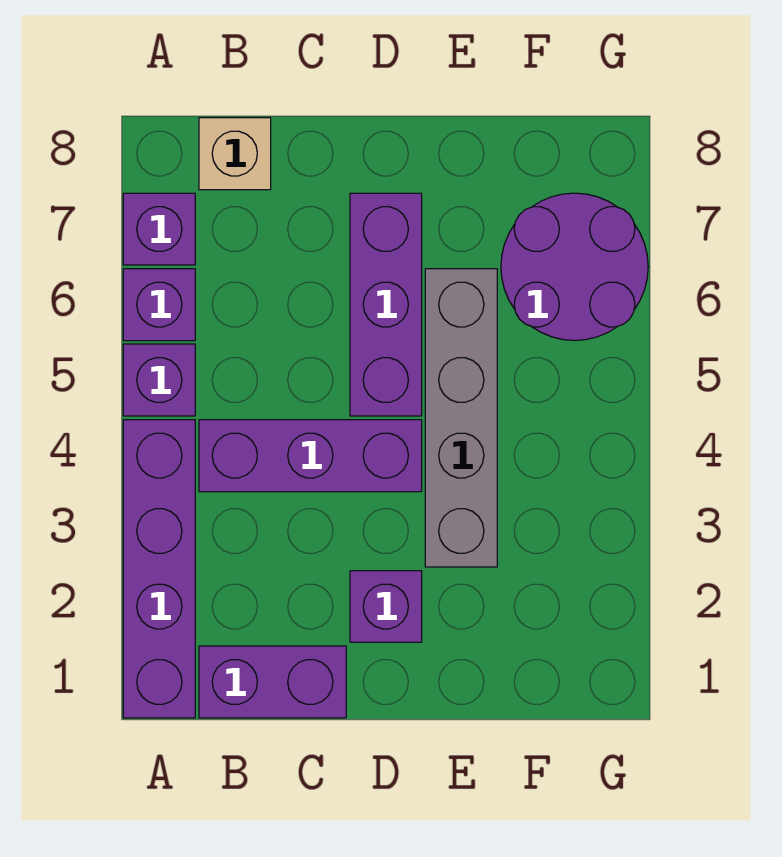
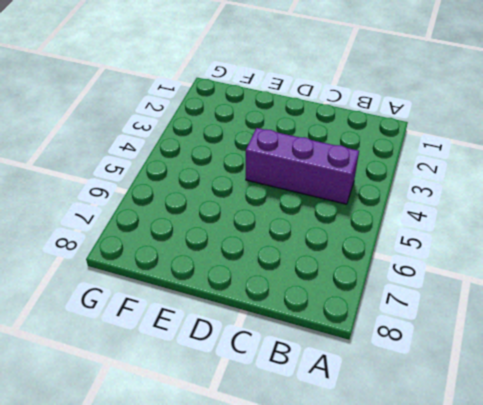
none -> purple 1x4 brick [123,420,195,718]
none -> purple 1x1 brick [123,344,195,416]

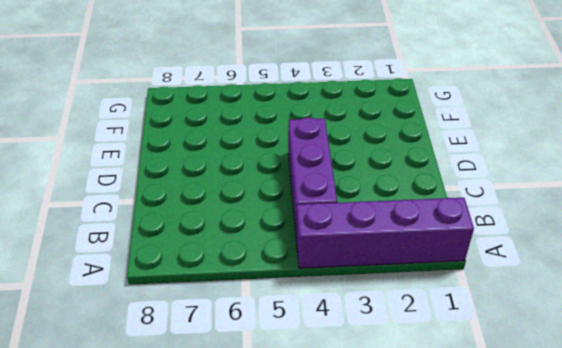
none -> purple 1x1 brick [123,344,195,416]
none -> purple 1x1 brick [123,269,195,341]

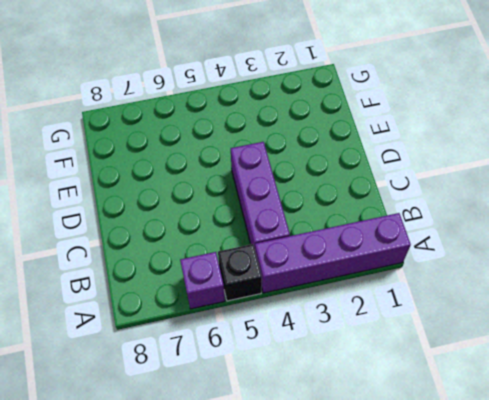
black 1x1 brick [218,244,262,301] -> purple 1x1 brick [123,344,195,416]
none -> purple 1x1 brick [123,193,195,265]
none -> purple 1x2 brick [199,646,346,718]

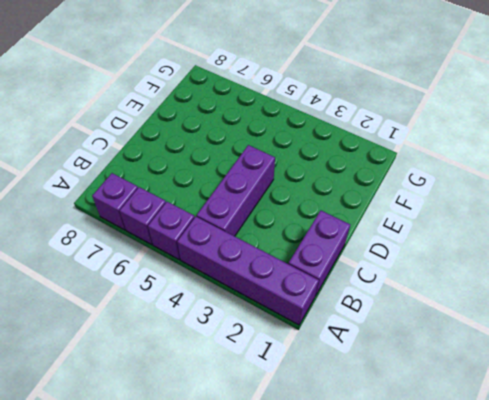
none -> tan 1x1 brick [199,118,271,190]
none -> purple 1x1 brick [350,571,422,642]

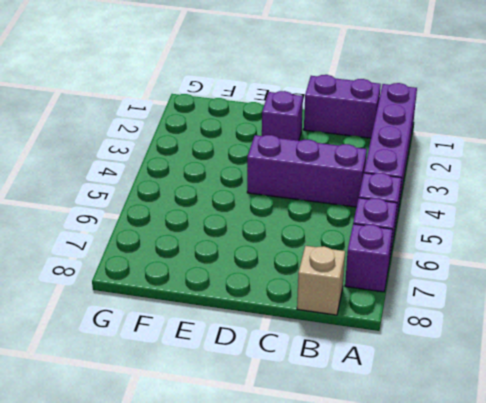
none -> purple 1x3 brick [350,193,422,416]
none -> grey 1x4 brick [425,269,497,567]

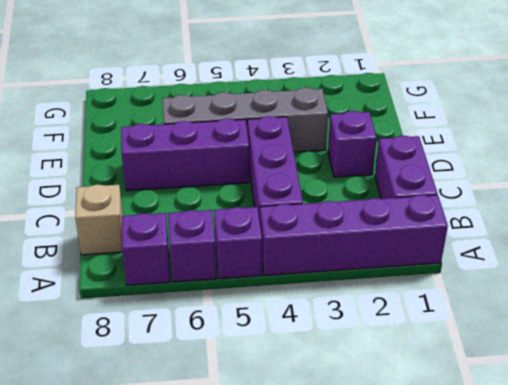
none -> purple 2x2 round brick [501,193,648,341]

